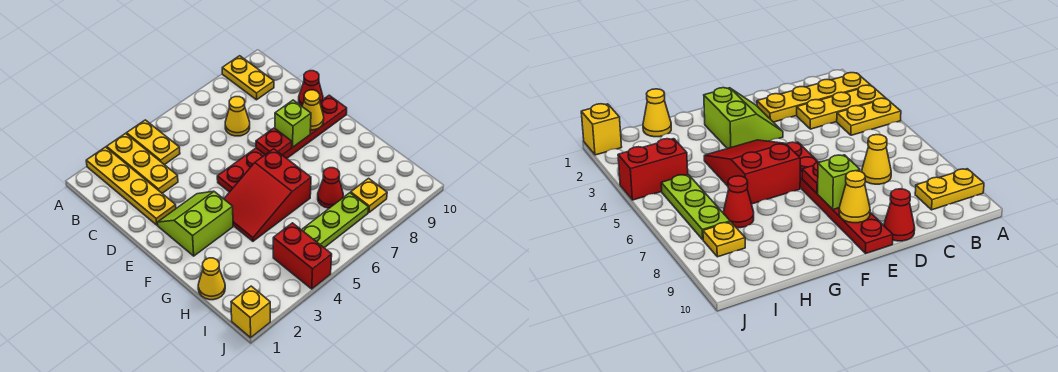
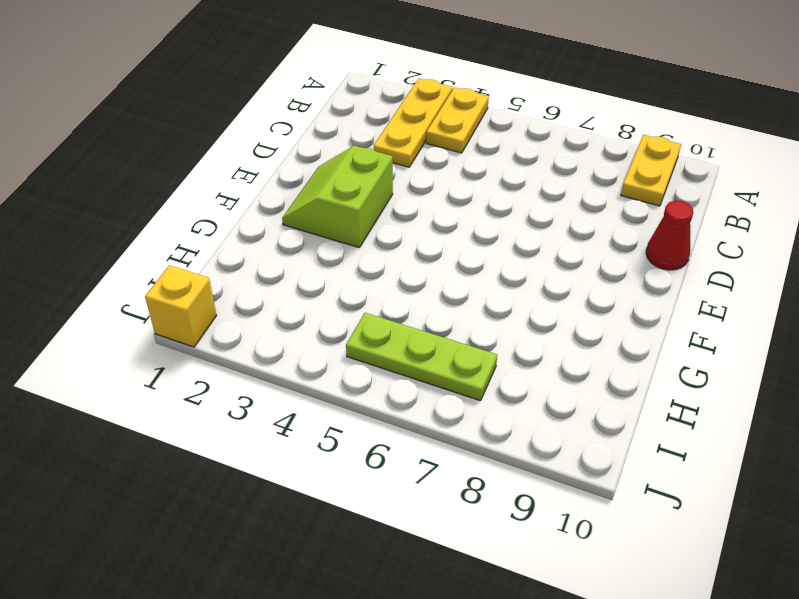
lime 2x2 slope [282,146,393,248] -> lime 2x2 slope turned to [157,191,233,256]
none -> yellow 1x4 plate [86,147,176,225]
none -> yellow 1x1 cone [225,97,250,136]
none -> red 1x6 plate [217,95,347,192]

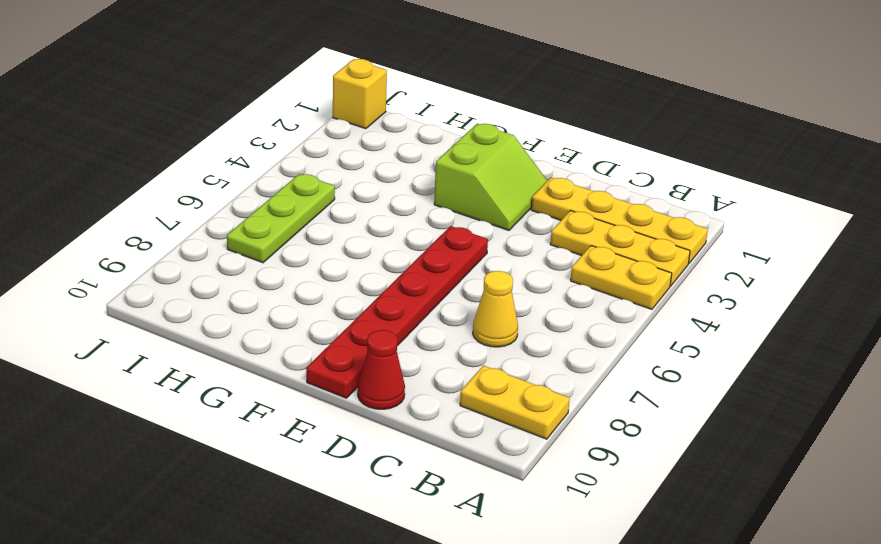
none -> red 2x3 slope [224,149,311,241]
none -> yellow 1x1 cone [198,258,225,300]
none -> red 1x1 cone [318,168,343,208]

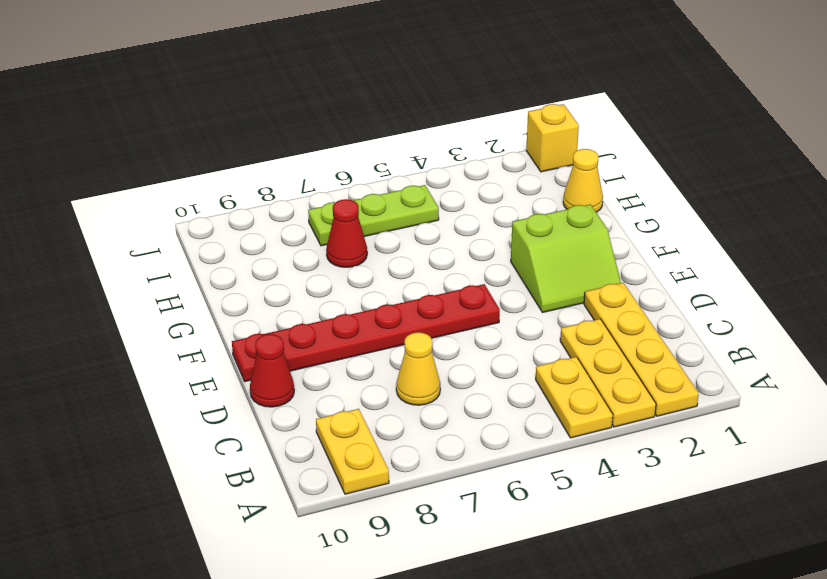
none -> red 2x3 slope [224,149,311,241]
none -> red 1x2 brick [273,223,332,289]
none -> yellow 1x1 plate [351,178,387,212]

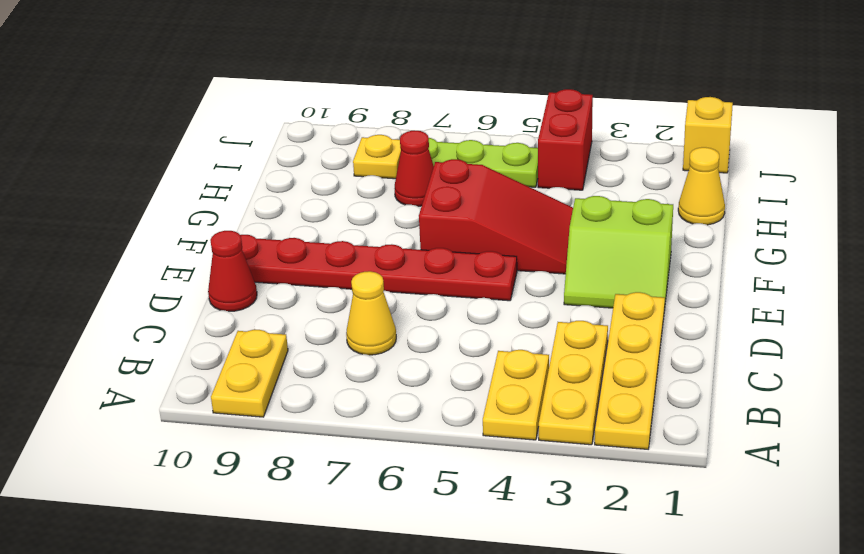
none -> red 1x1 plate [256,128,292,155]
none -> lime 1x1 brick [275,100,311,147]
none -> yellow 1x1 cone [302,90,324,130]

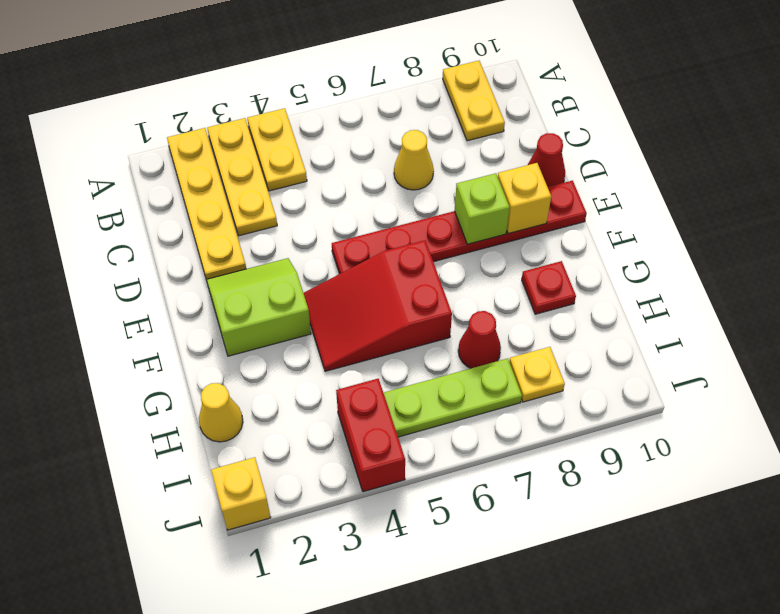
yellow 1x1 brick [498,163,551,234] -> yellow 1x1 cone [302,90,324,130]
red 1x1 plate [522,261,576,314] -> red 1x1 plate moved to [256,128,292,155]

